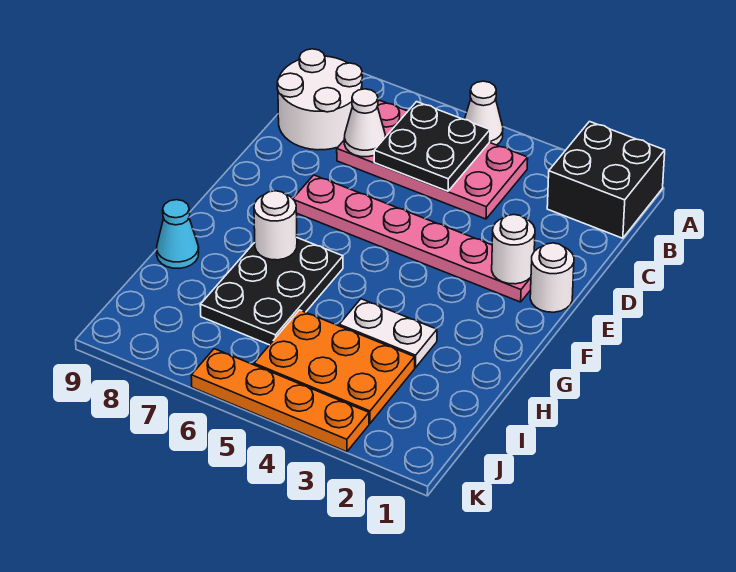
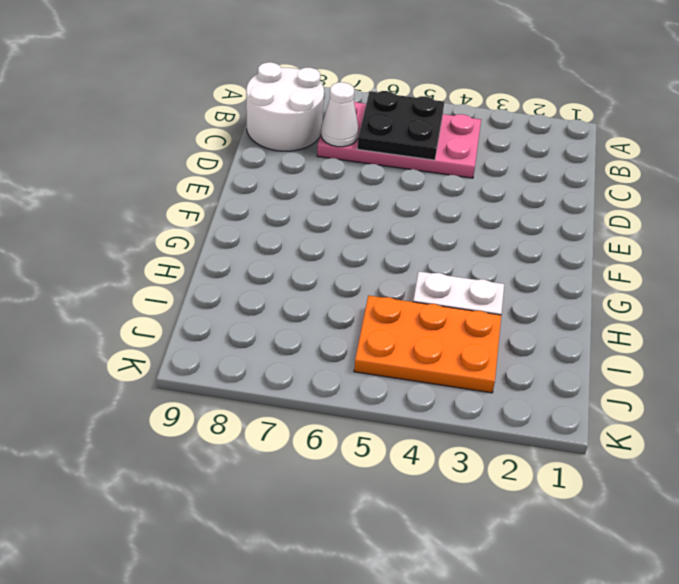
none -> black 2x2 brick [547,122,665,238]
none -> white 1x1 cone [465,81,503,145]
none -> white 1x1 round brick [530,243,574,312]

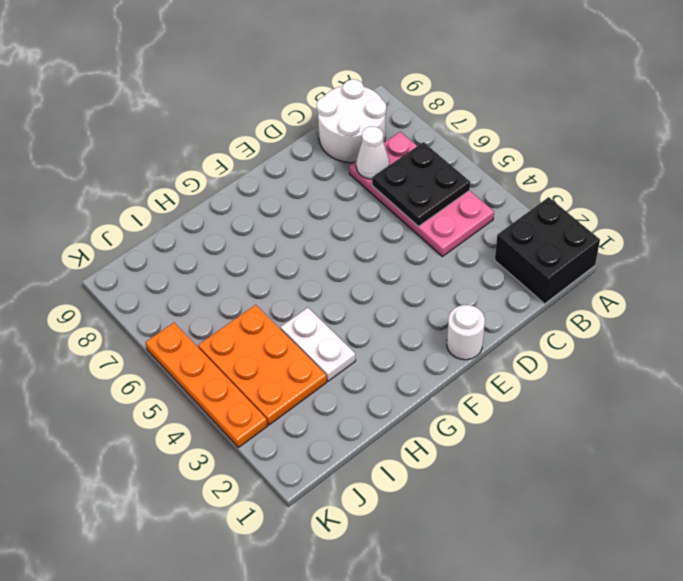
none -> white 1x1 cone [465,81,503,145]
none -> pink 1x6 plate [293,175,531,302]
none -> black 2x3 plate [200,238,343,345]

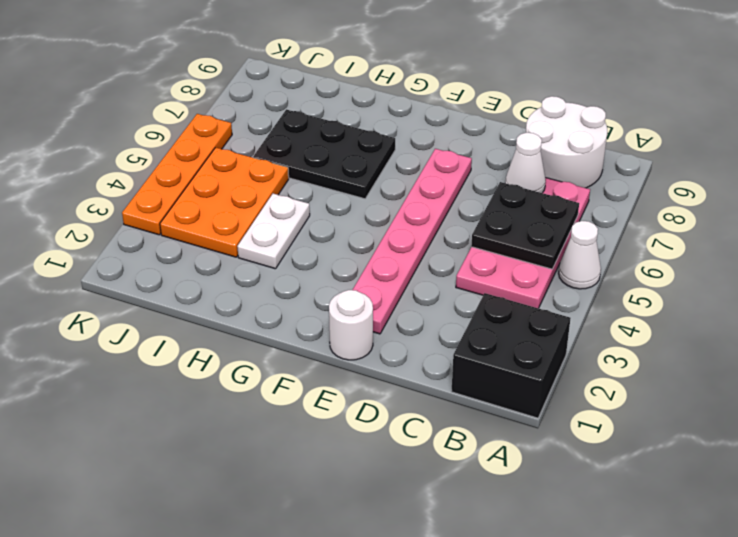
none -> cyan 1x1 cone [157,200,199,268]
none -> white 1x1 round brick [492,215,535,284]
none -> white 1x1 round brick [254,191,297,260]

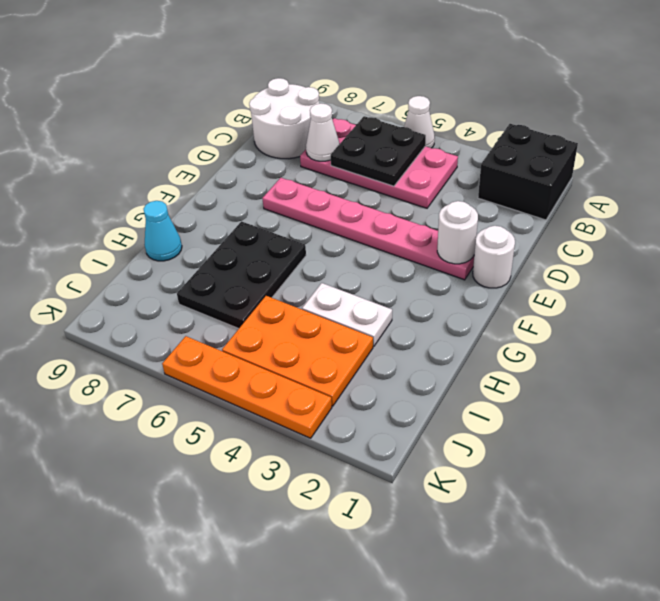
none -> white 1x1 round brick [254,191,297,260]

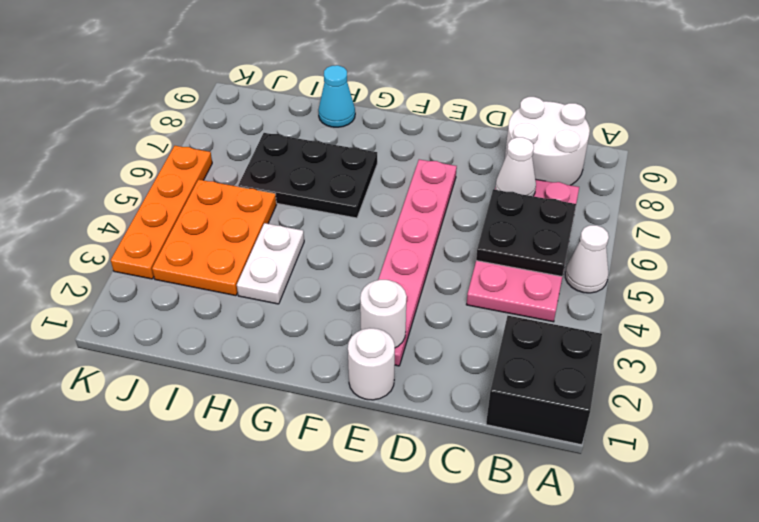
none -> white 1x1 round brick [254,191,297,260]

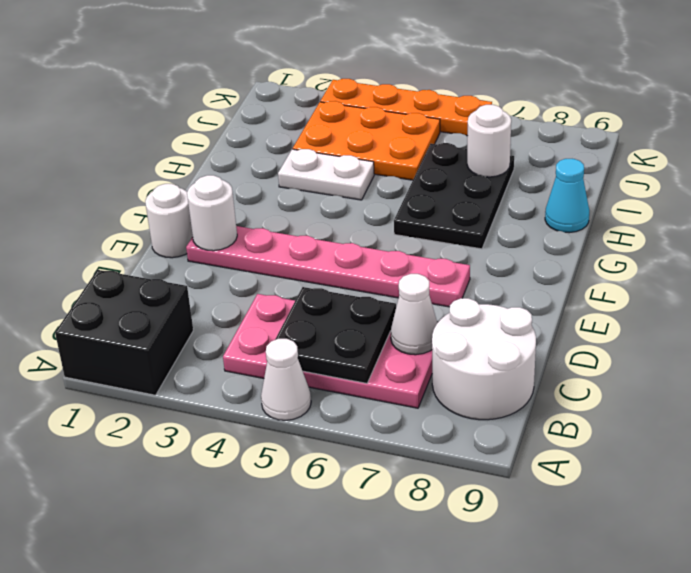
white 1x1 round brick [467,105,511,177] -> white 1x1 round brick moved to [254,191,297,260]

